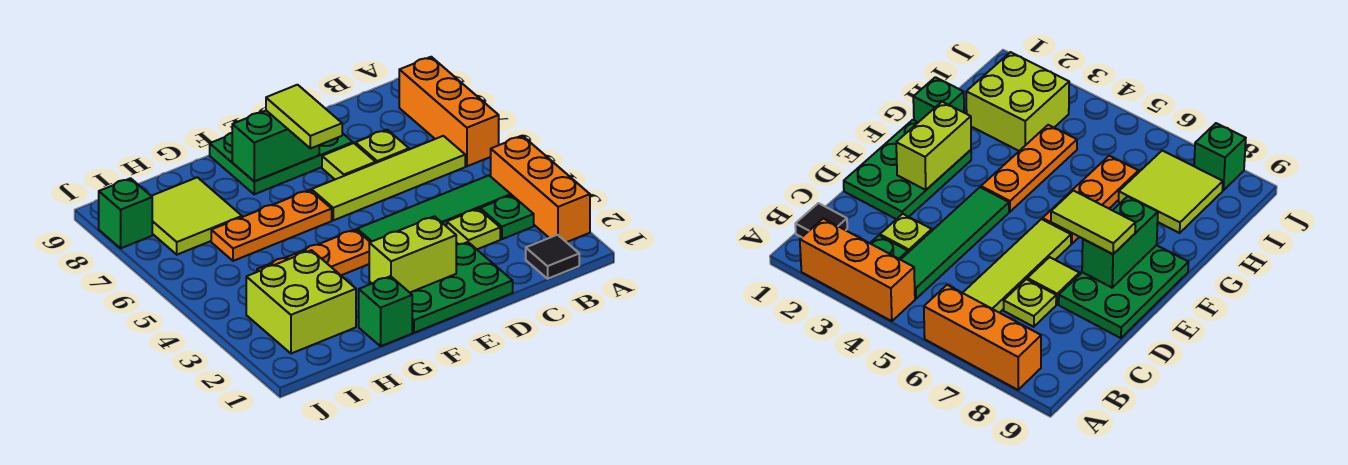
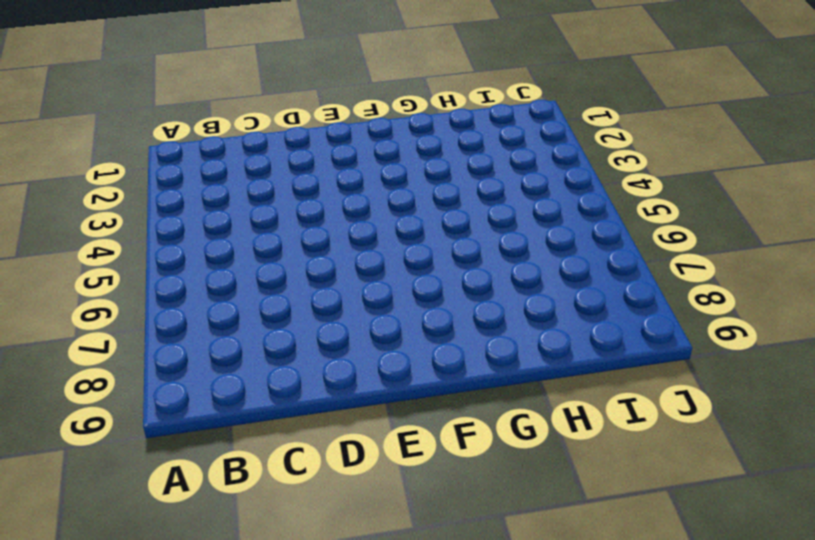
none -> orange 1x3 brick [491,136,590,242]
none -> orange 1x3 brick [399,57,499,166]
none -> black 1x1 tile [526,235,579,279]

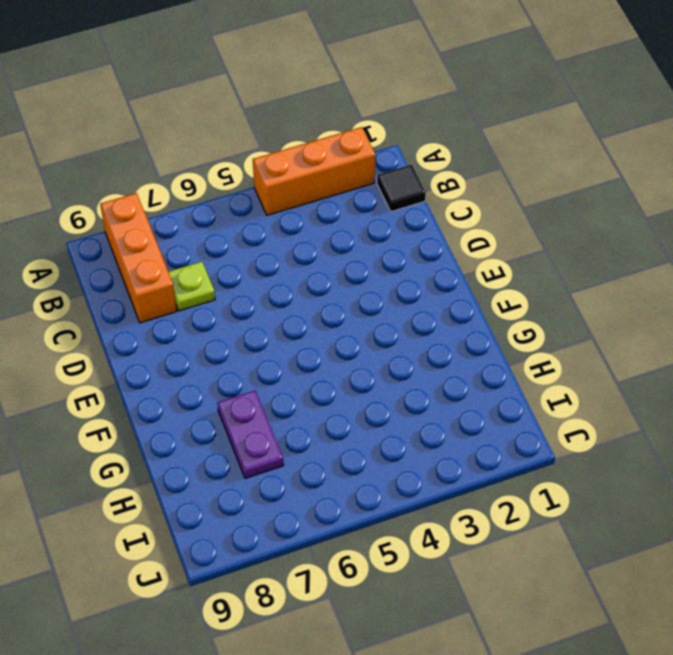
orange 1x3 brick [100,193,177,323] -> orange 1x3 brick turned to [399,57,499,166]
purple 1x2 plate [217,391,284,478] -> lime 2x2 tile [152,177,242,255]
none -> green 1x1 plate [480,195,534,239]
none -> green 1x4 tile [357,176,511,242]
none -> lime 1x4 tile [311,136,465,220]

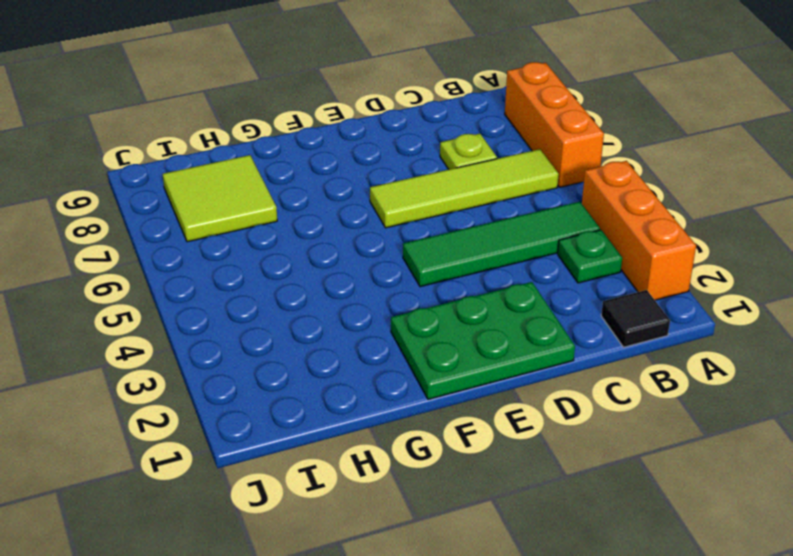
none -> lime 1x1 plate [447,209,500,249]
none -> lime 1x1 tile [322,143,376,179]
none -> green 2x3 plate [210,133,353,194]

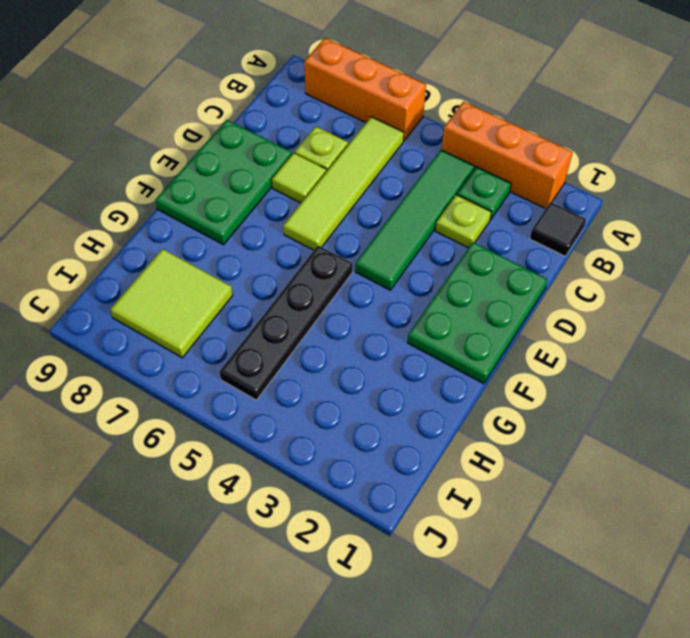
black 1x4 plate [219,246,353,400] -> none
none -> orange 1x3 plate [257,229,370,275]
none -> orange 1x3 plate [211,190,332,261]
none -> green 1x1 brick [359,276,412,346]

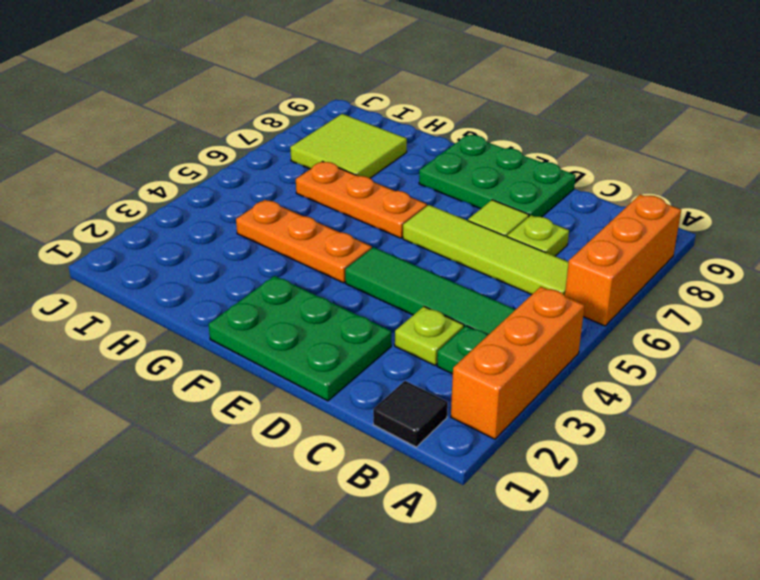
none -> green 1x1 brick [359,276,412,346]
none -> lime 2x2 brick [246,250,356,354]
none -> green 1x1 brick [99,178,152,248]

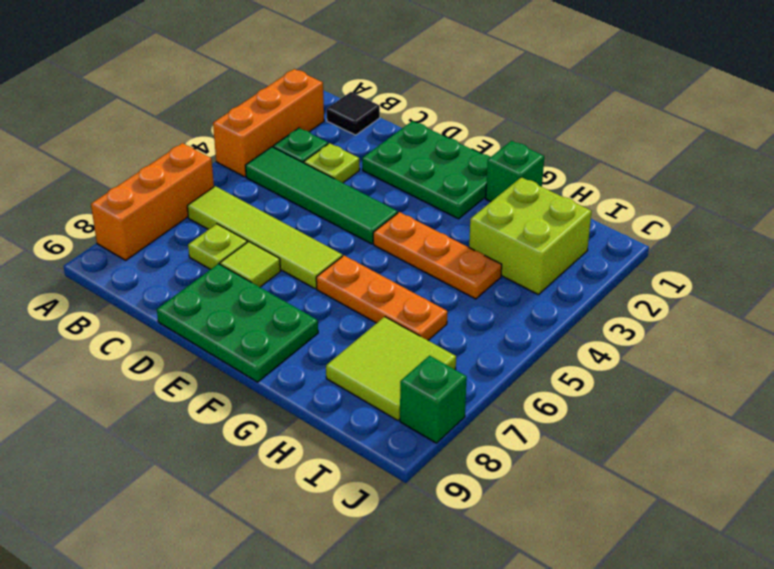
none -> lime 1x2 brick [369,216,456,292]
none -> green 1x2 brick [232,111,319,181]
none -> lime 1x2 tile [266,85,342,148]

